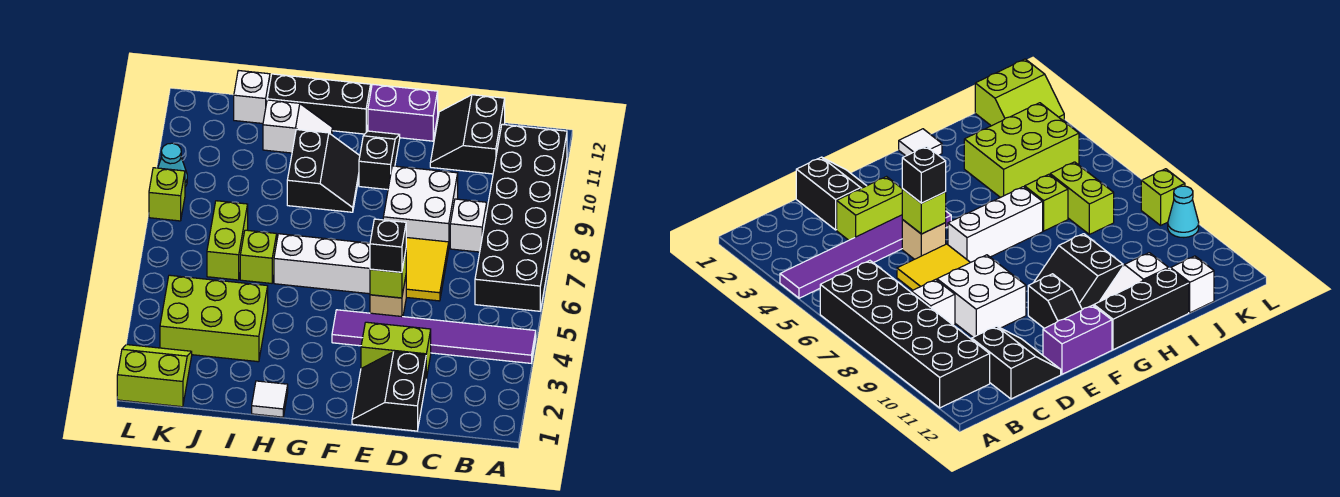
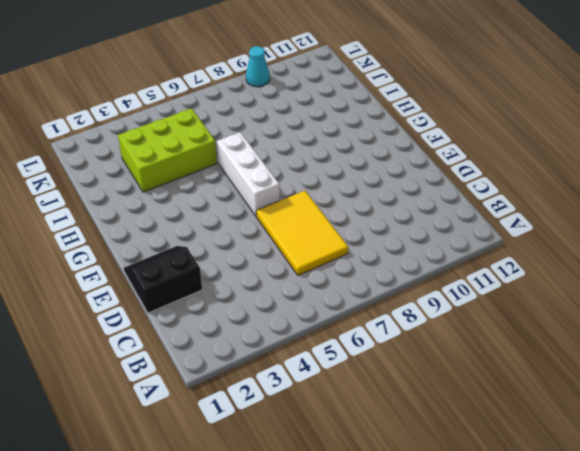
yellow 2x3 tile [256,191,348,275] -> yellow 2x2 tile [406,238,449,301]
lime 2x3 brick [118,108,217,192] -> lime 2x3 brick turned to [160,275,268,362]
none -> purple 1x6 tile [332,310,536,363]
none -> black 2x6 brick [475,124,567,311]
none -> white 1x1 brick [450,199,487,252]

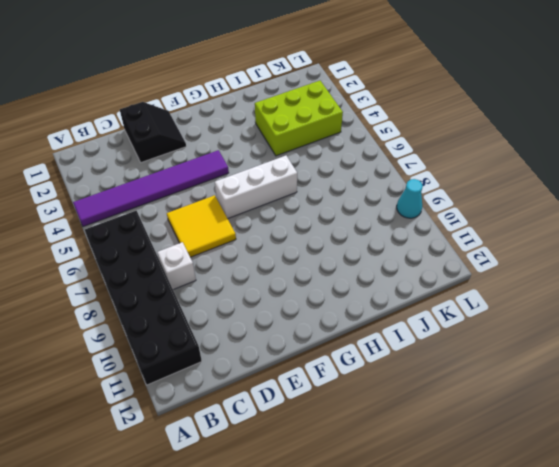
none -> black 2x2 slope [430,95,505,174]
none -> lime 1x2 brick [361,322,431,379]
none -> white 2x2 brick [383,166,458,245]

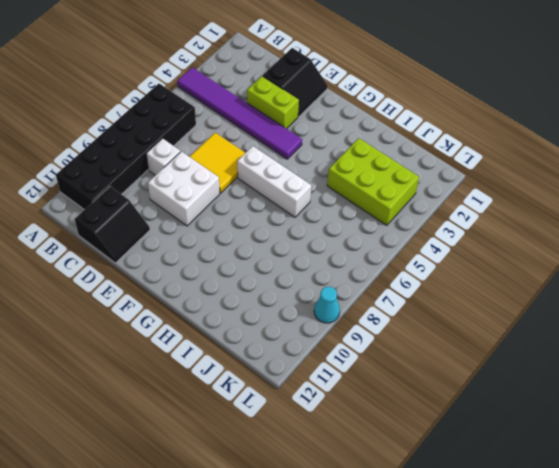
none -> tan 1x1 brick [370,277,406,317]
none -> purple 1x2 brick [368,84,438,141]
none -> black 1x2 slope [359,131,400,190]

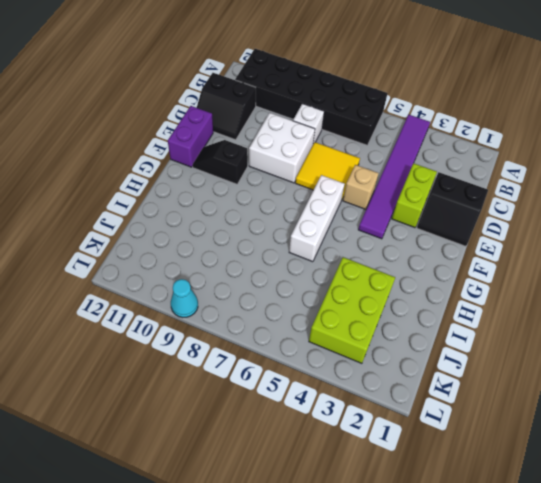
none -> black 2x2 slope [287,130,360,212]
none -> black 1x3 brick [267,74,371,134]
none -> white 1x1 tile [252,381,288,417]

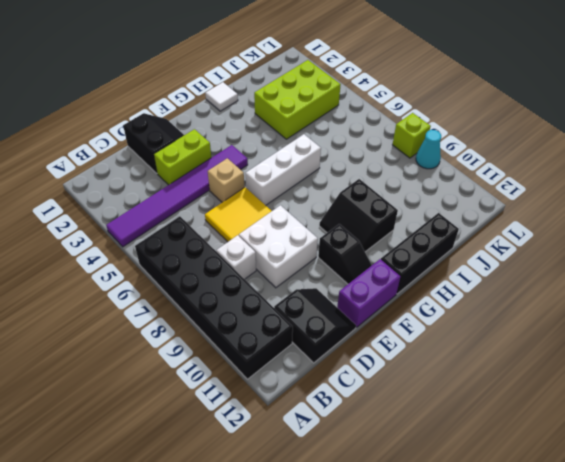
none -> white 1x2 slope [263,100,333,153]
none -> lime 1x1 brick [240,230,277,283]
none -> lime 1x2 brick [207,201,248,280]

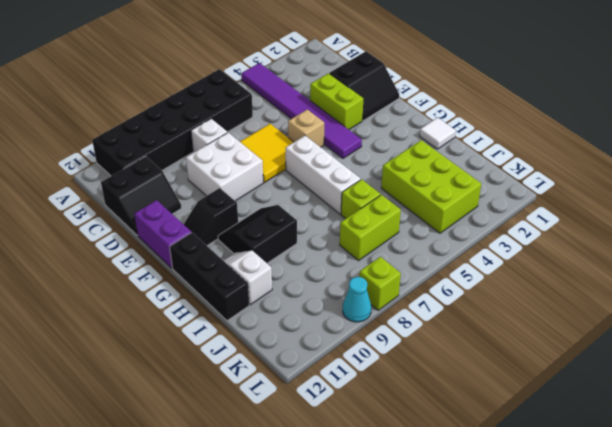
none -> white 1x1 brick [234,70,270,124]
none -> lime 2x2 slope [117,345,192,407]
none -> lime 1x1 brick [370,252,406,298]

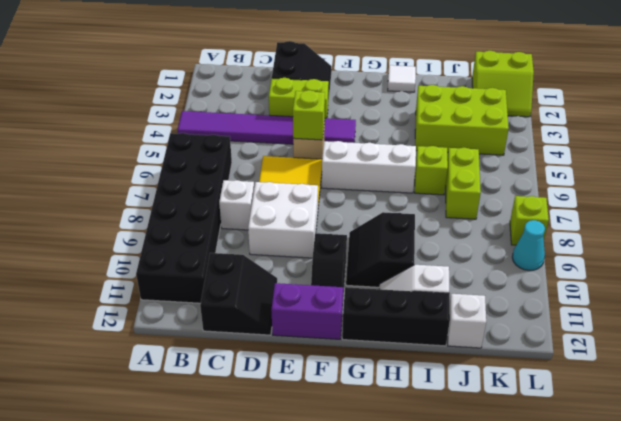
none -> black 1x1 brick [370,219,406,272]

